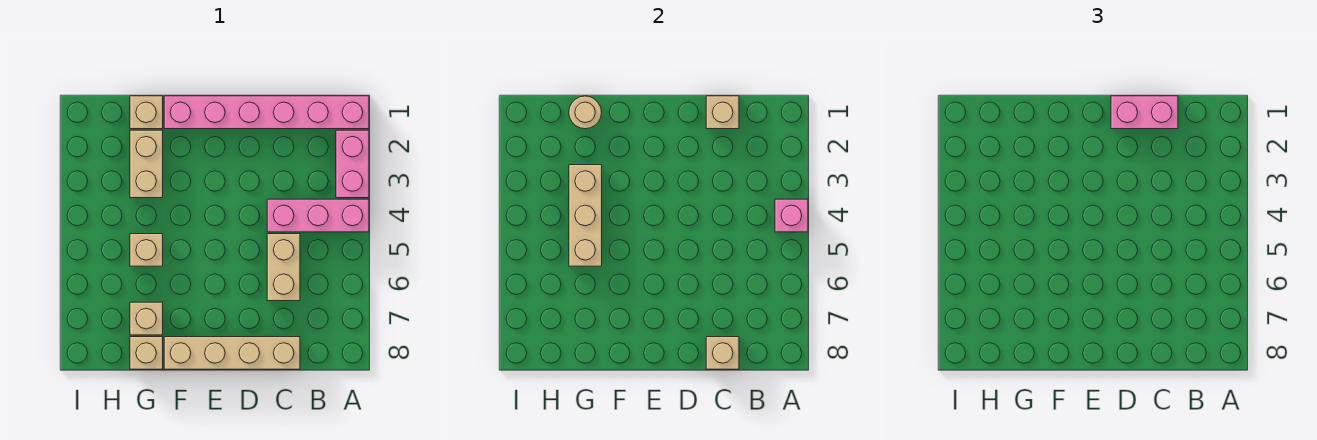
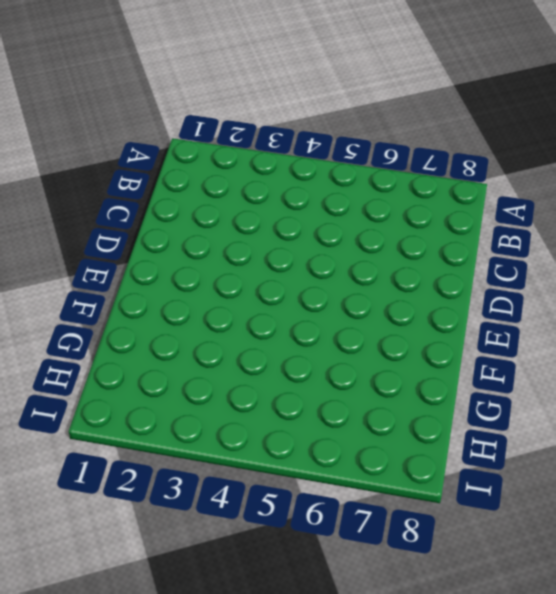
none -> pink 1x6 brick [164,96,369,129]
none -> pink 1x2 brick [336,130,369,198]
none -> pink 1x3 brick [267,199,369,232]

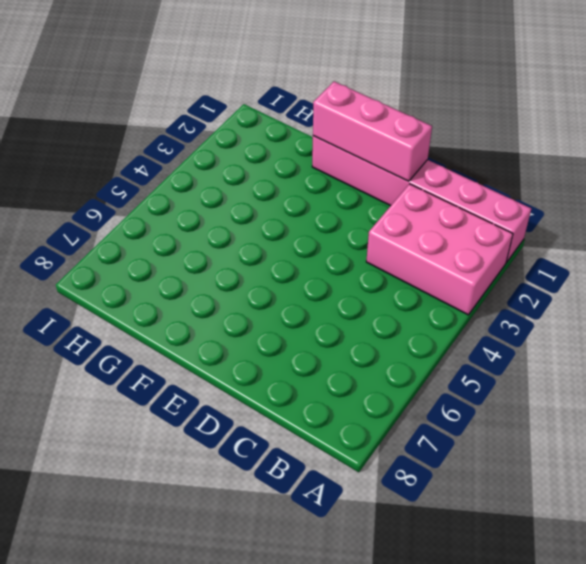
pink 2x3 brick [366,184,513,315] -> pink 1x2 brick [336,130,369,198]
pink 1x3 brick [313,81,432,181] -> pink 1x3 brick moved to [267,199,369,232]
none -> tan 1x2 brick [267,234,300,301]
none -> tan 1x4 brick [164,337,300,369]
none -> tan 1x1 brick [130,96,163,129]

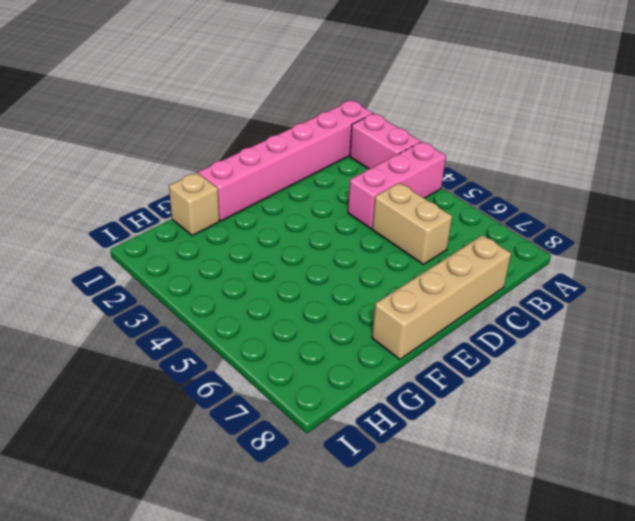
none -> tan 1x2 brick [130,130,163,198]
none -> tan 1x1 brick [130,234,163,266]
none -> tan 1x1 brick [130,302,163,335]

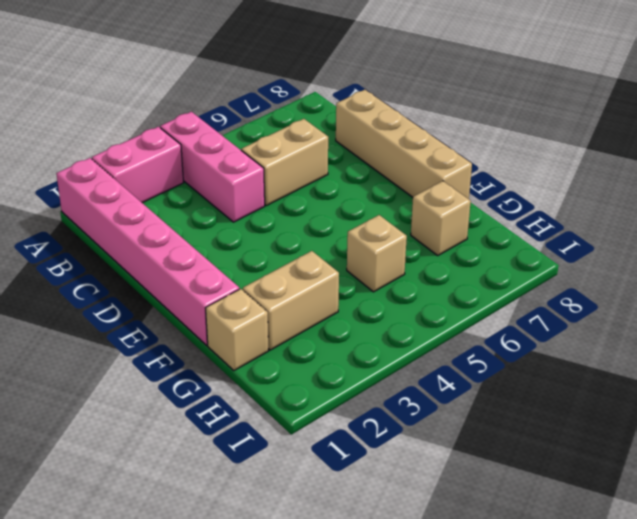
none -> tan 1x1 brick [130,337,163,369]
none -> pink 1x1 brick [775,199,808,232]
none -> tan 1x1 brick [706,96,739,129]

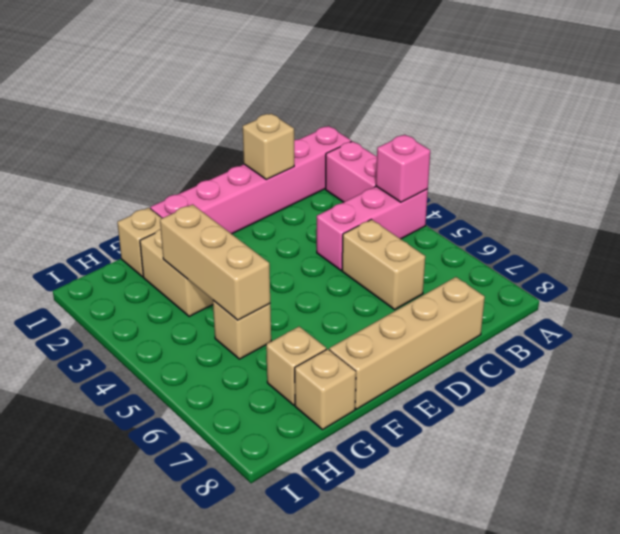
none -> tan 1x1 brick [706,337,739,369]
none -> tan 1x1 round brick [569,96,602,129]
none -> pink 1x2 brick [1111,96,1178,129]

